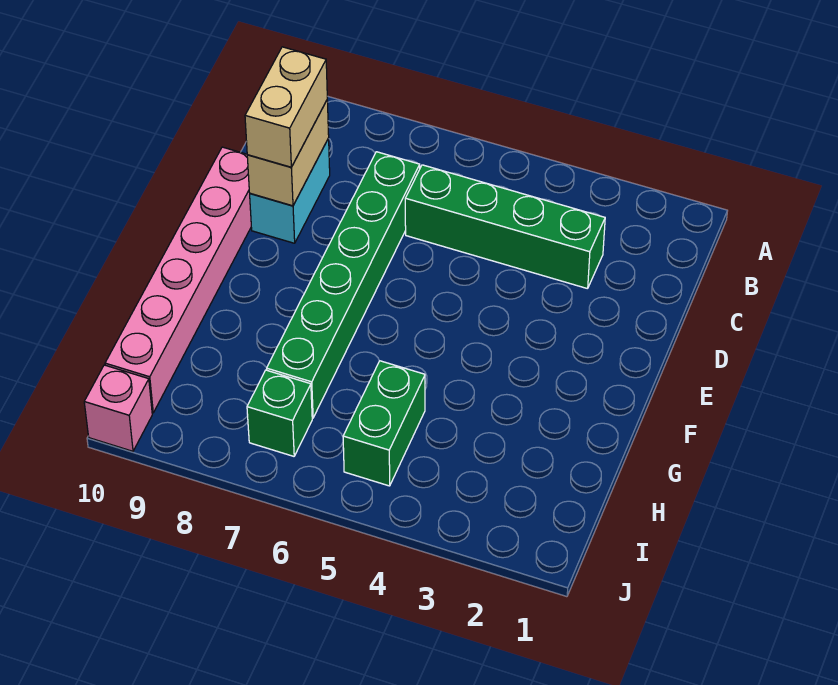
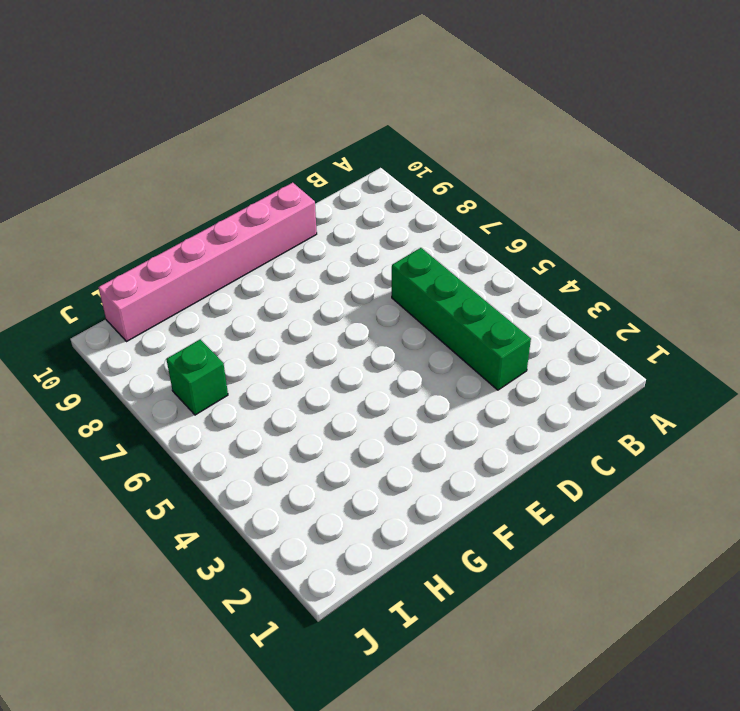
none -> green 1x6 brick [267,152,420,418]
none -> cyan 1x2 brick [250,138,330,243]

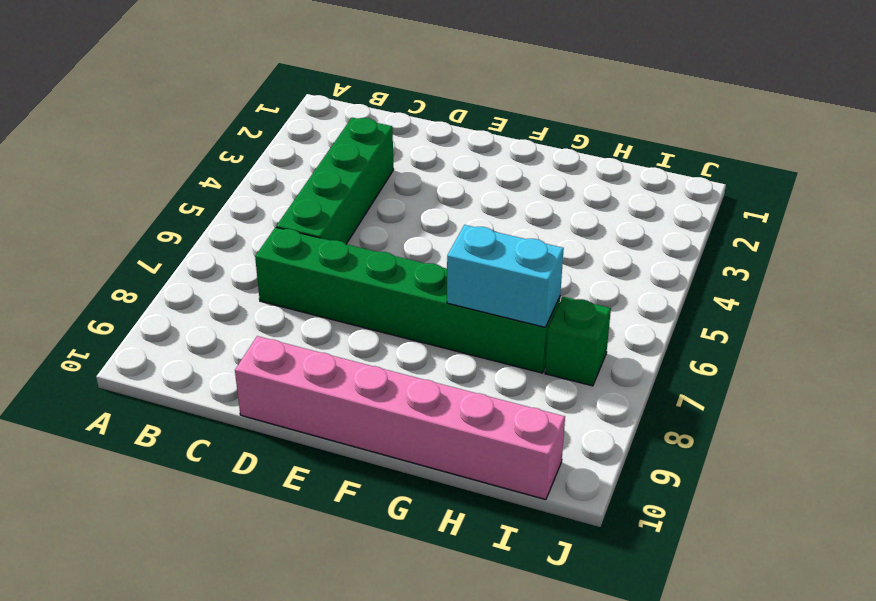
cyan 1x2 brick [447,225,564,327] -> cyan 1x2 brick moved to [250,138,330,243]
none -> green 1x2 brick [343,361,425,486]
none -> pink 1x1 brick [84,365,152,451]

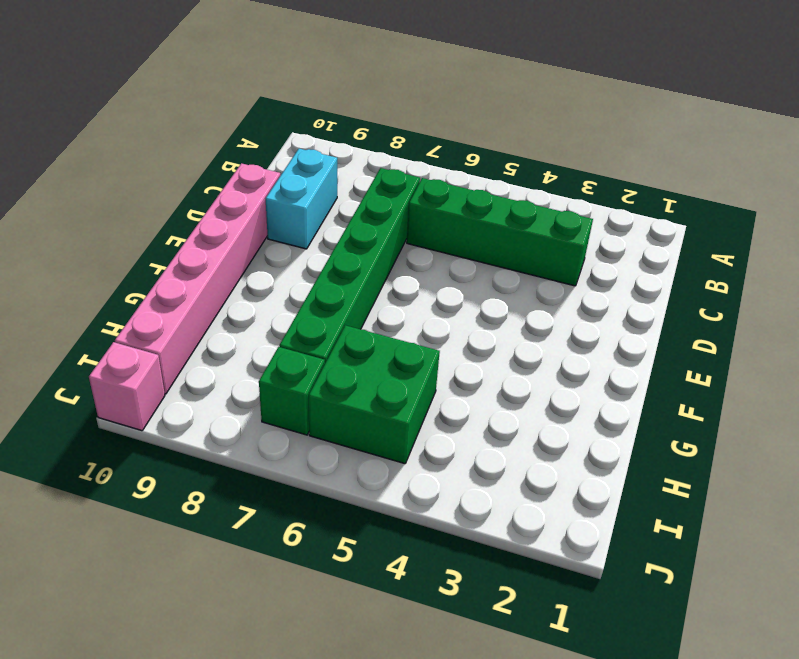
green 2x2 brick [309,325,440,464] -> green 1x2 brick [343,361,425,486]
none -> tan 1x2 brick [247,101,329,206]
none -> tan 1x2 brick [245,47,327,167]

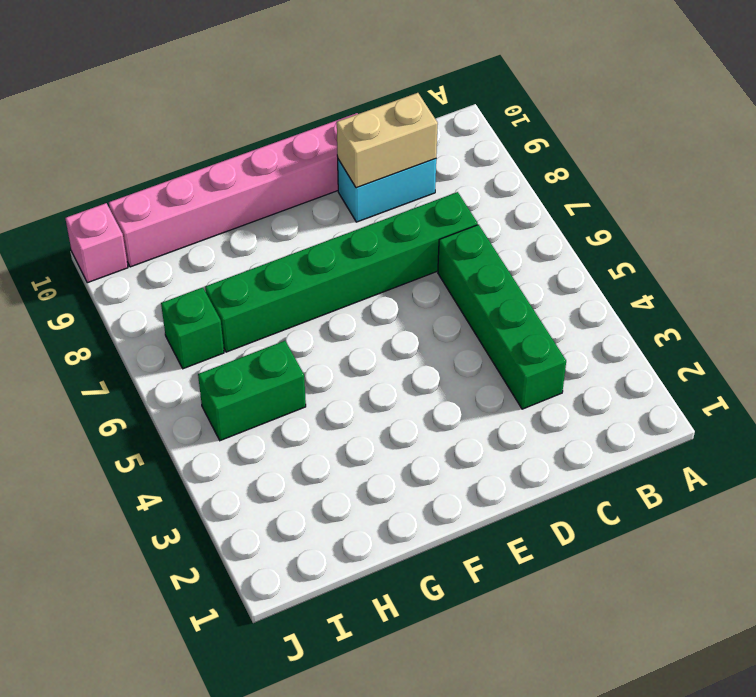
none -> tan 1x2 brick [245,47,327,167]

